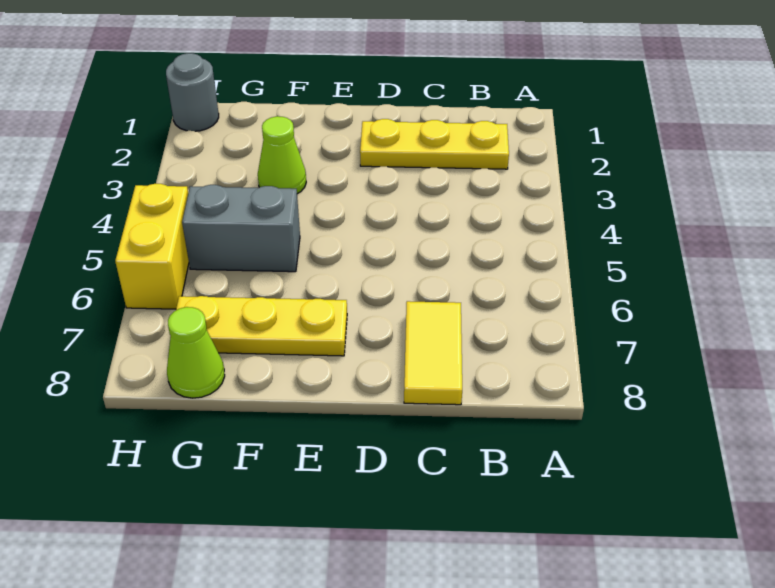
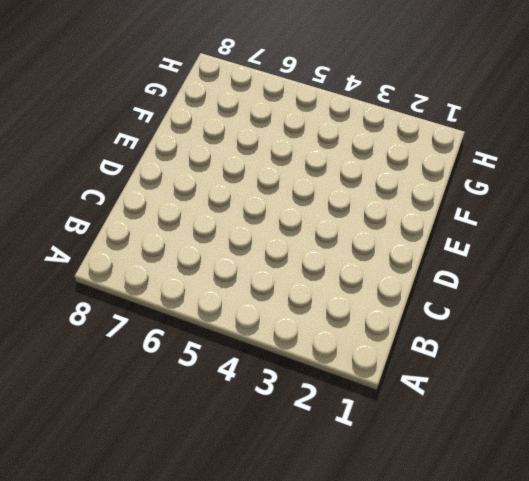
none -> yellow 1x3 plate [360,119,509,169]
none -> yellow 1x2 tile [404,301,462,405]

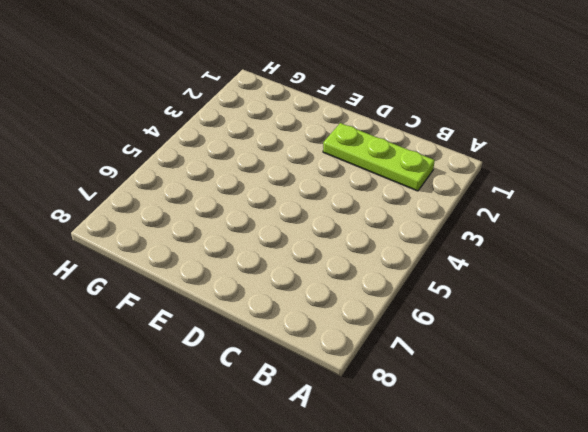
lime 1x3 plate [323,123,435,191] -> yellow 1x3 plate [360,119,509,169]
none -> yellow 1x2 tile [404,301,462,405]
none -> yellow 1x3 plate [176,296,347,356]

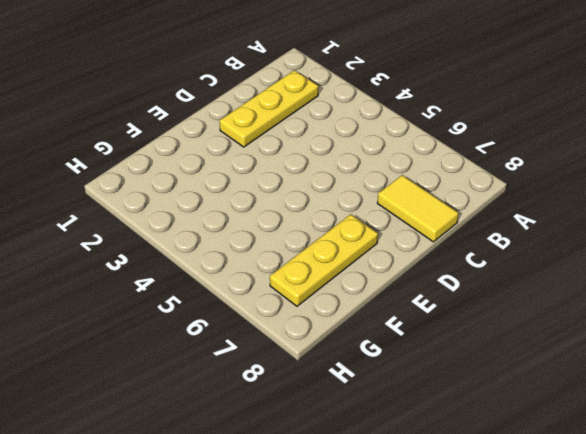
none -> lime 1x1 cone [258,116,306,194]
none -> grey 1x2 brick [182,185,300,272]

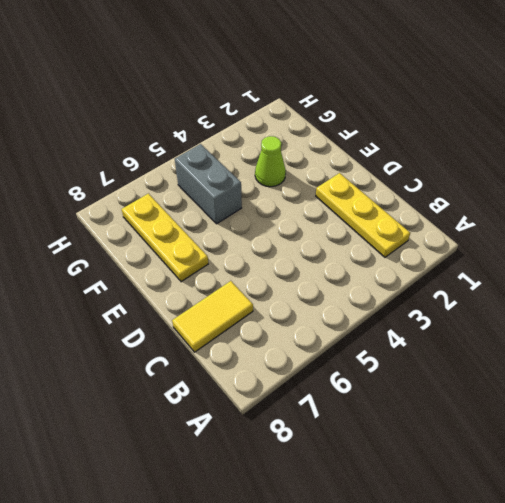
none -> lime 1x1 cone [167,307,225,398]
none -> grey 1x1 round brick [166,53,219,131]

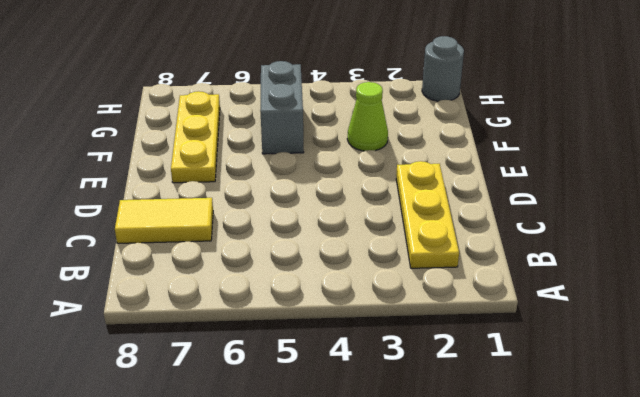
none -> lime 1x1 cone [167,307,225,398]
none -> yellow 1x2 brick [115,184,189,309]

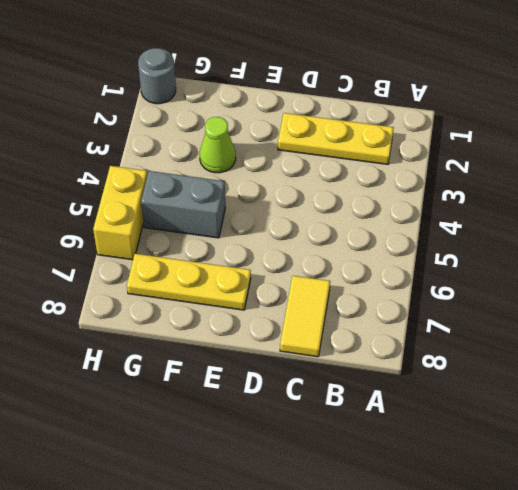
none -> lime 1x1 cone [167,307,225,398]

